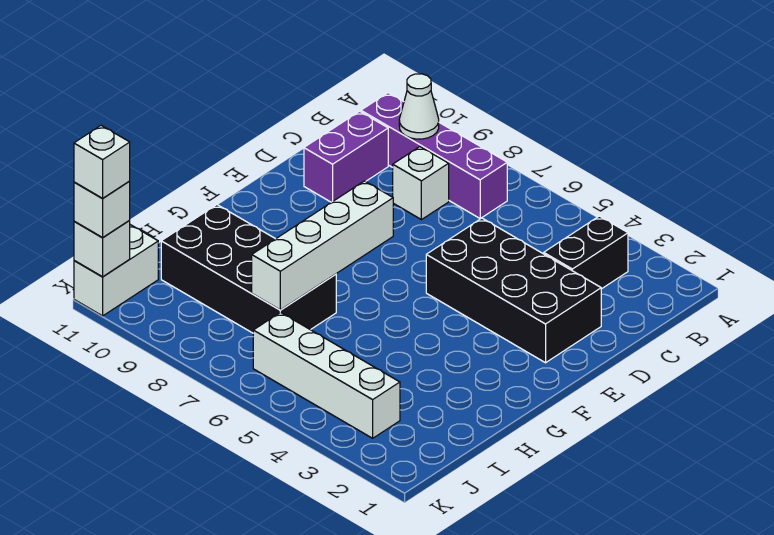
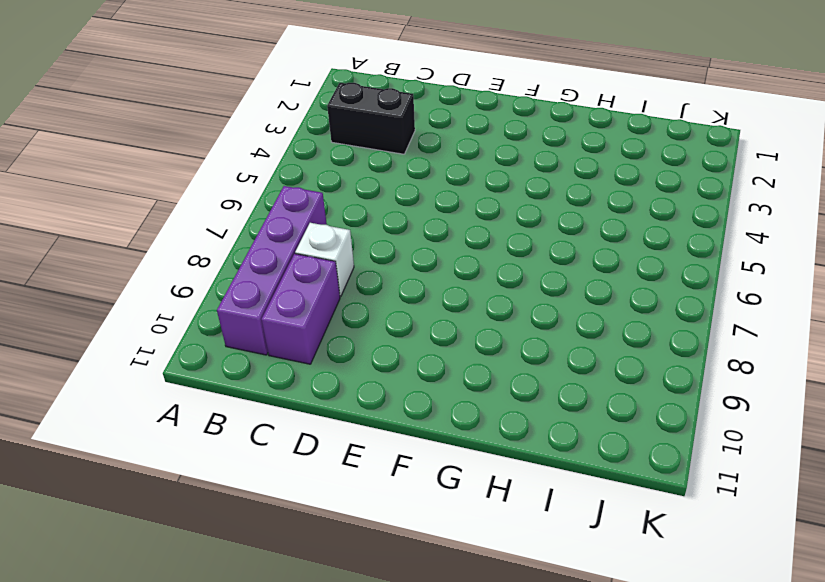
purple 1x2 brick [262,254,340,364] -> purple 1x2 brick turned to [304,111,388,202]
none -> black 2x4 brick [426,218,601,363]
none -> black 2x4 brick [161,205,336,333]
none -> white 1x4 brick [253,312,400,438]

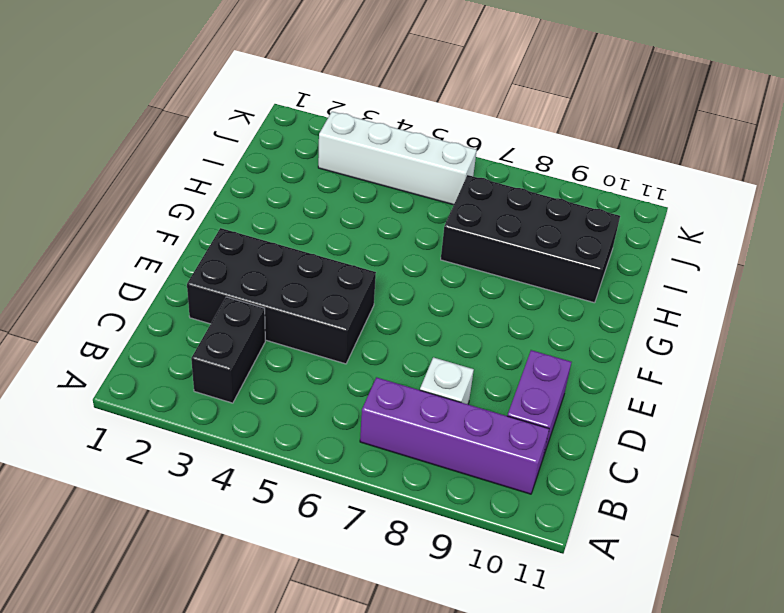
none -> white 1x2 brick [74,225,158,316]
none -> white 1x1 cone [399,74,439,139]
none -> white 1x4 brick [252,181,393,310]

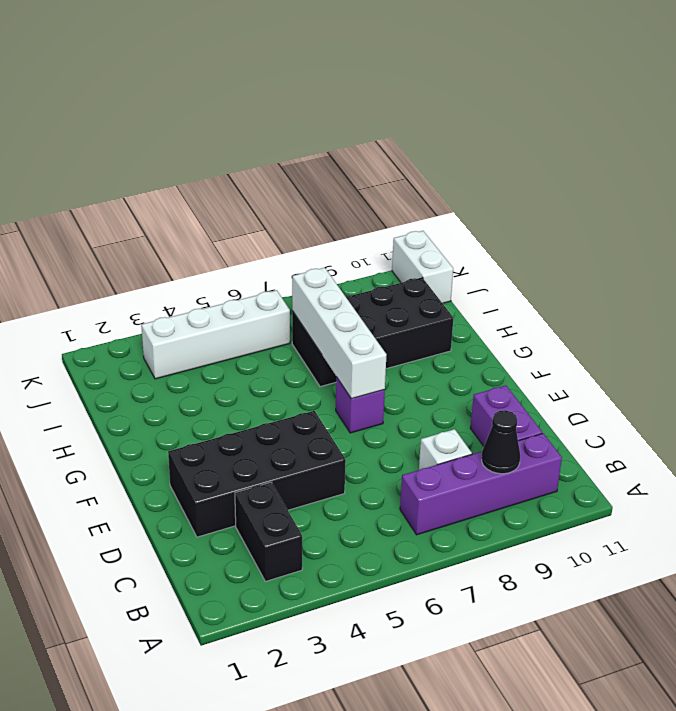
black 1x1 cone [482,410,520,474] -> white 1x1 cone [399,74,439,139]
purple 1x1 brick [336,377,385,433] -> none
none -> white 1x1 brick [74,221,130,277]
none -> white 1x1 brick [74,181,130,237]
none -> white 1x1 brick [74,125,130,198]

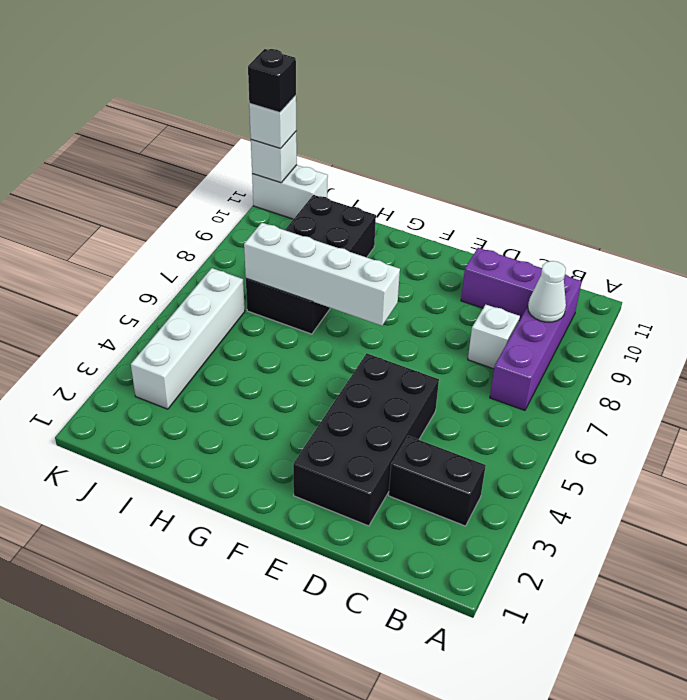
black 1x1 brick [248,49,296,112] -> white 1x1 brick [74,125,130,198]

